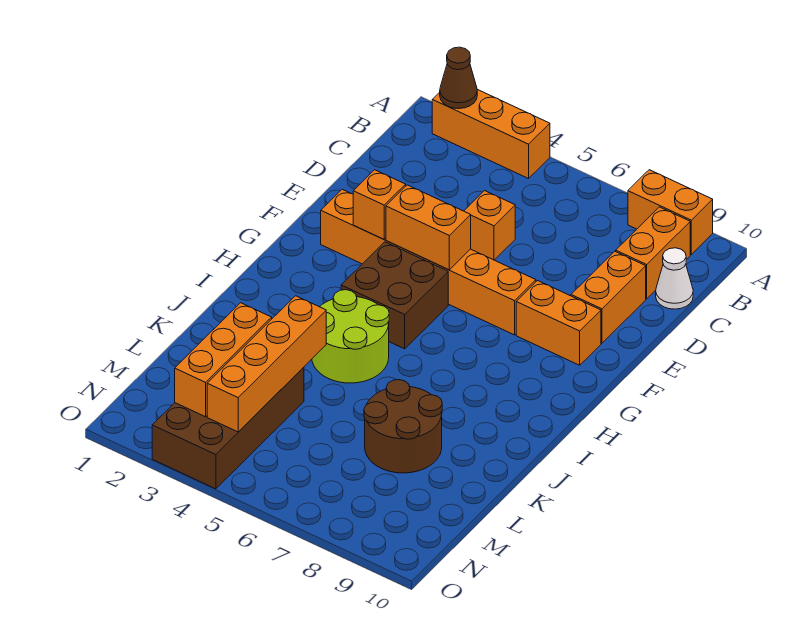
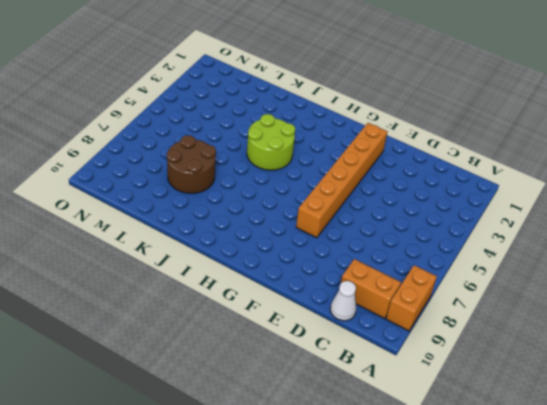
none -> orange 1x3 brick [432,89,550,179]
none -> orange 1x1 brick [464,191,515,260]
none -> orange 1x2 brick [571,251,646,343]

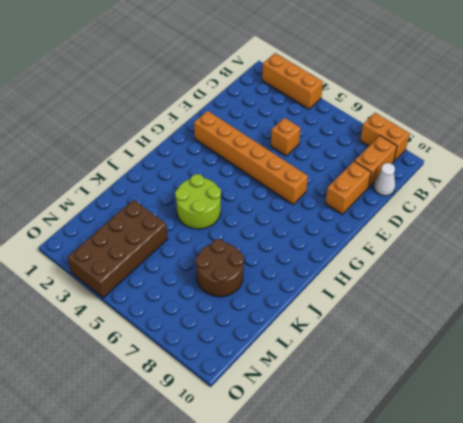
none -> orange 1x2 brick [516,281,601,365]
none -> brown 2x2 brick [341,242,448,349]
none -> brown 1x1 cone [440,47,477,109]

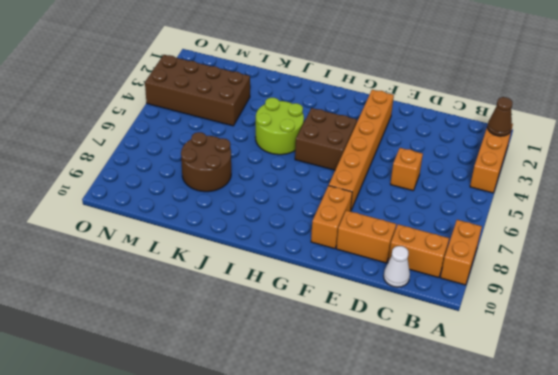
none -> orange 1x1 brick [353,170,406,239]
none -> orange 1x2 brick [386,185,471,270]
none -> orange 1x4 brick [207,296,326,432]

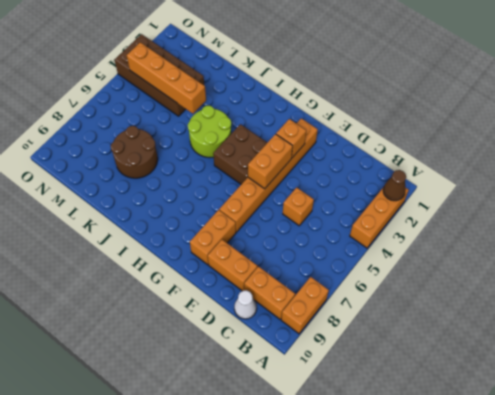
none -> orange 1x3 brick [175,303,272,417]

